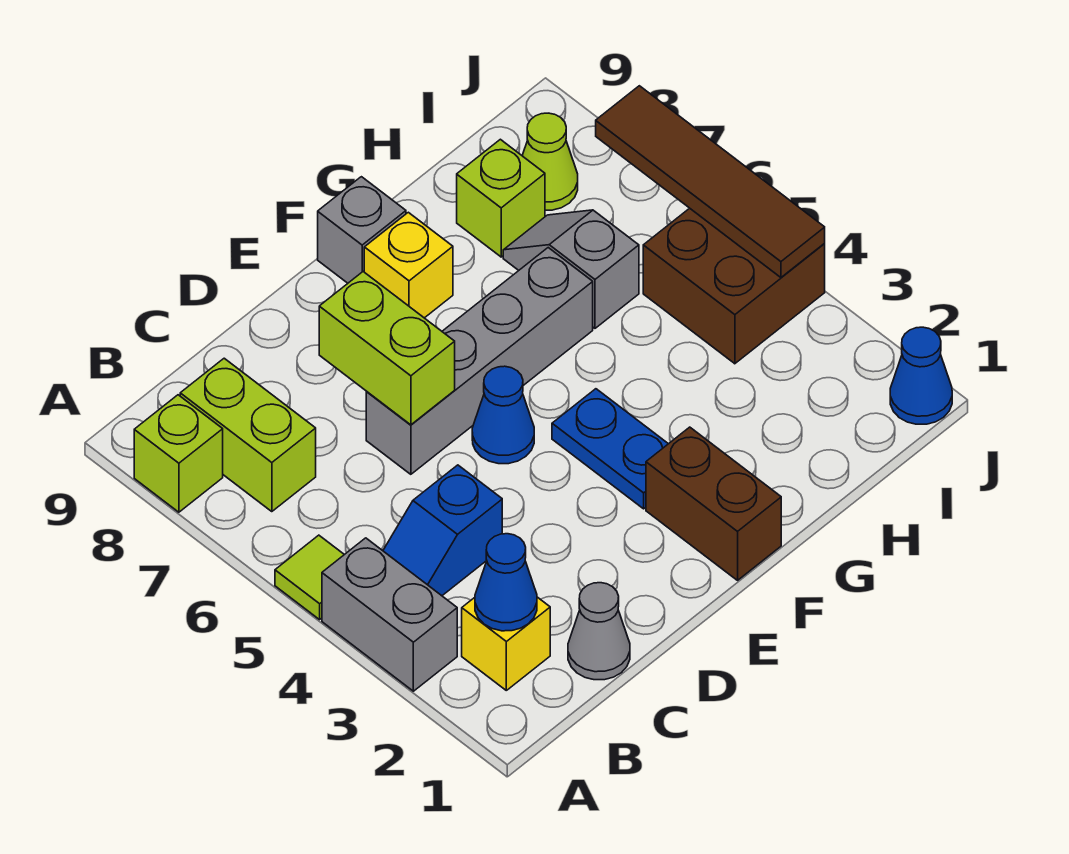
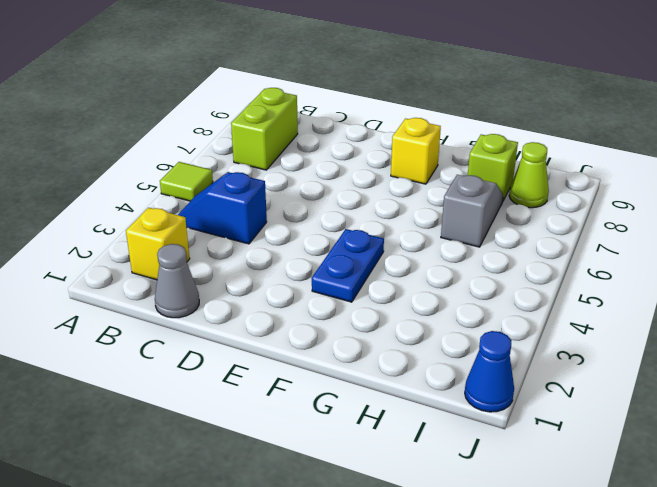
none -> grey 1x2 brick [322,538,457,691]
none -> lime 1x1 brick [134,395,223,512]
none -> grey 1x4 brick [366,248,593,474]

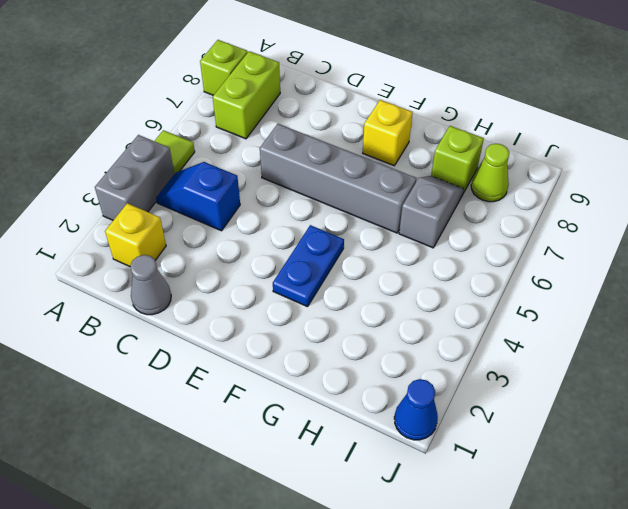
none -> blue 1x1 cone [472,366,534,464]
none -> brown 1x2 brick [646,427,781,580]
none -> grey 1x1 brick [318,177,406,283]

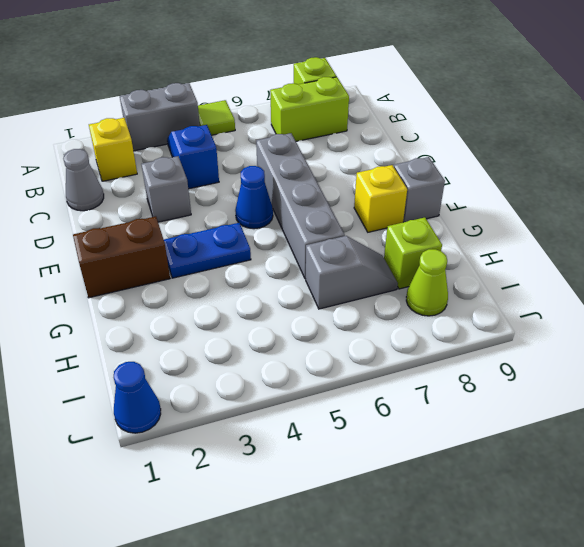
grey 1x1 brick [141,156,191,222] -> none
none -> brown 2x2 brick [643,208,825,364]
none -> blue 1x1 cone [475,534,537,631]
none -> lime 1x2 brick [319,272,455,425]

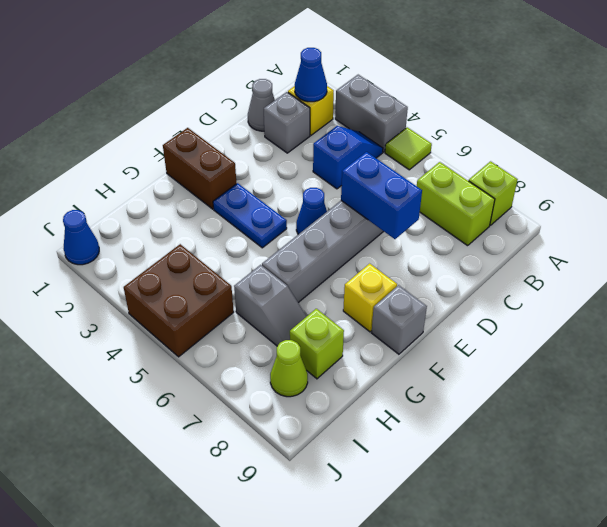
grey 1x1 brick [264,92,310,153] -> none
blue 1x2 brick [341,152,422,239] -> lime 1x2 brick [319,272,455,425]
none -> brown 1x4 tile [596,86,825,277]

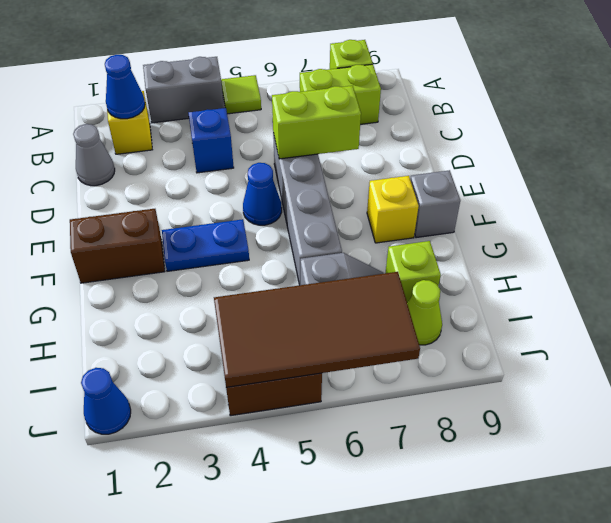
brown 2x4 tile [214,272,420,387] -> brown 1x4 tile [596,86,825,277]

